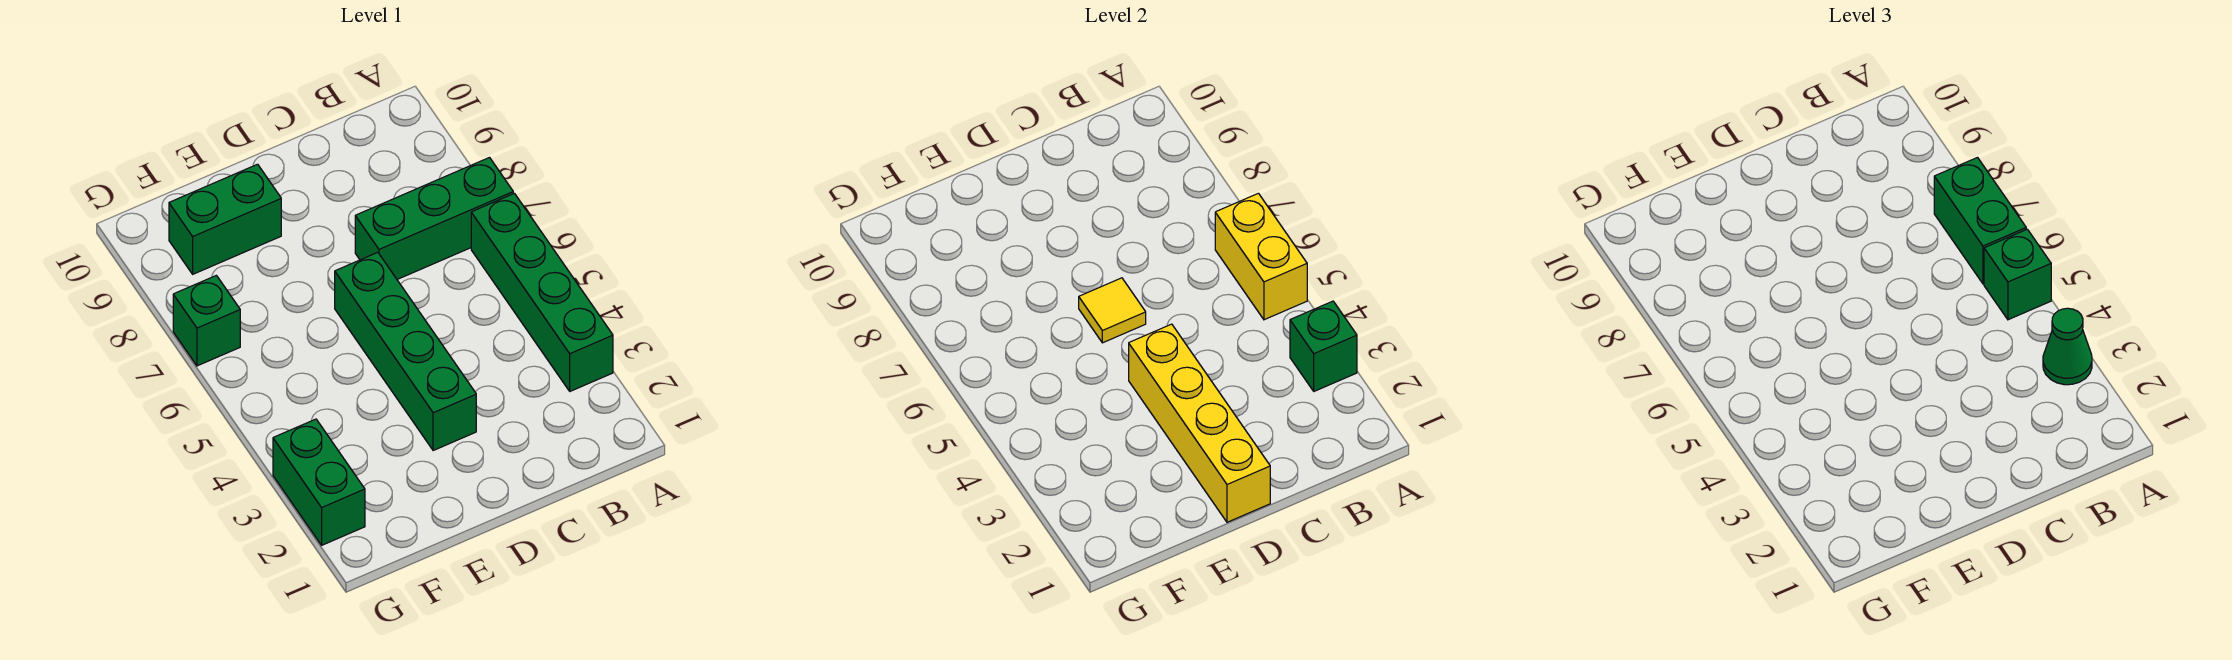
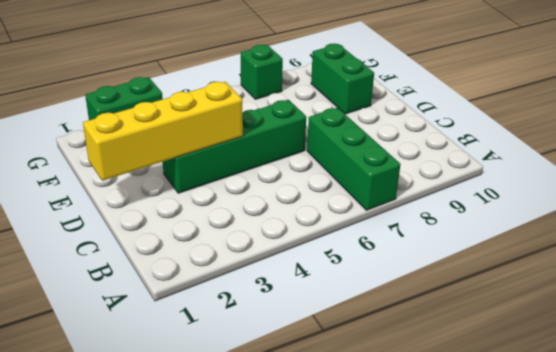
none -> green 1x4 brick [471,193,613,391]
none -> green 1x1 brick [1290,301,1357,391]
none -> yellow 1x2 brick [1215,193,1307,320]

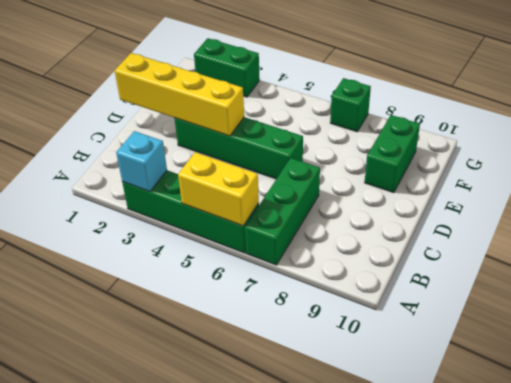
cyan 1x1 brick [116,131,167,192] -> green 1x1 brick [1290,301,1357,391]
none -> yellow 1x1 tile [1079,278,1146,343]
none -> green 1x1 cone [2043,308,2092,385]
none -> green 1x1 brick [1984,229,2051,320]

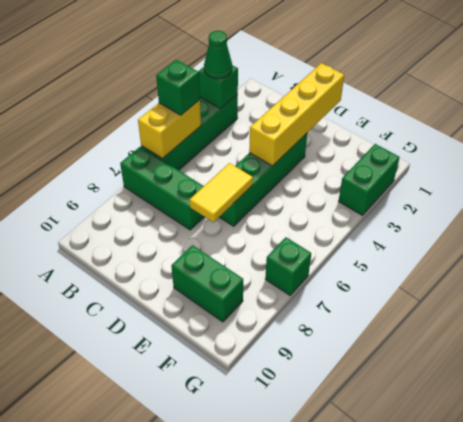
yellow 1x2 tile [190,163,253,222] -> yellow 1x1 tile [1079,278,1146,343]
none -> green 1x2 brick [1934,158,2026,284]

